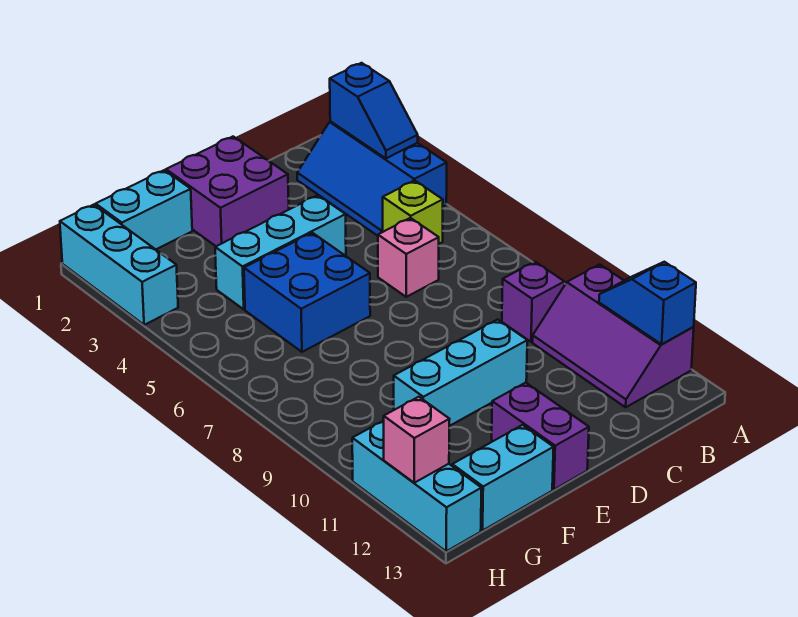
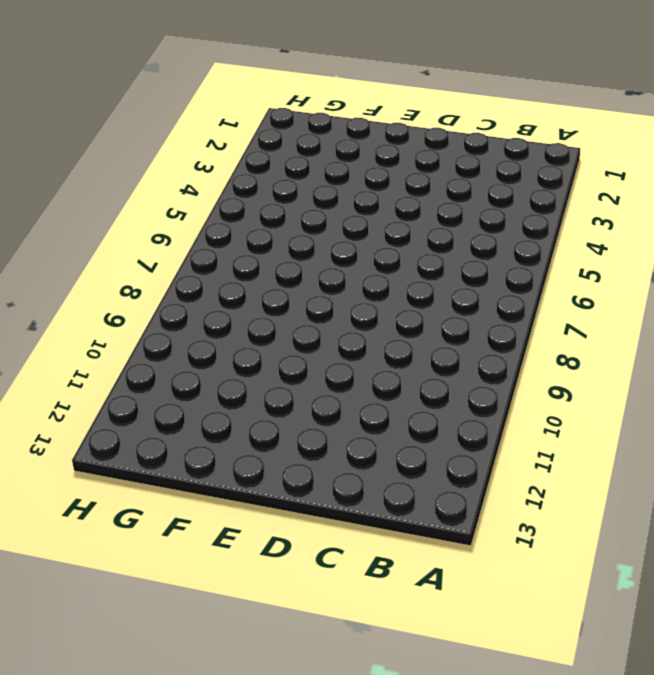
none -> blue 2x3 slope [297,121,447,236]
none -> purple 2x3 slope [533,264,694,407]
none -> lime 1x1 brick [383,181,443,244]

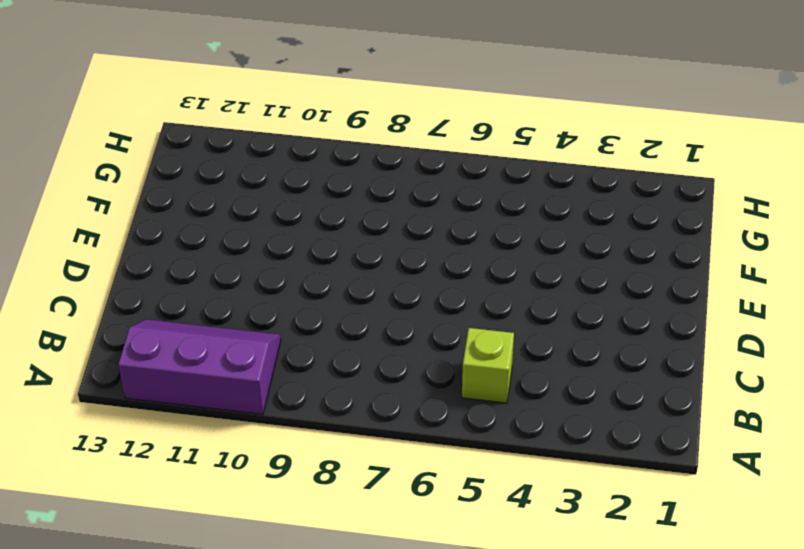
none -> blue 2x3 slope [297,121,447,236]
none -> purple 1x1 brick [502,262,564,342]
none -> pink 1x1 brick [378,218,439,297]

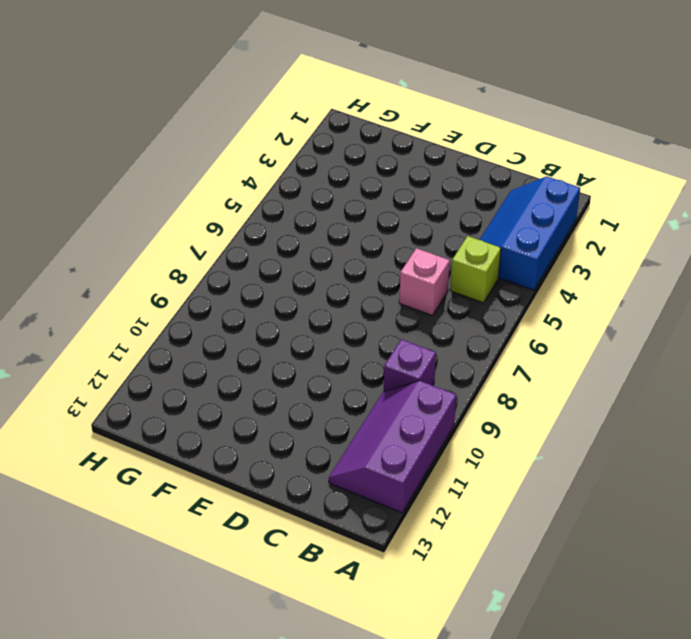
none -> purple 2x2 brick [166,137,289,246]
none -> cyan 1x3 brick [215,195,346,309]
none -> cyan 1x3 brick [394,320,527,426]

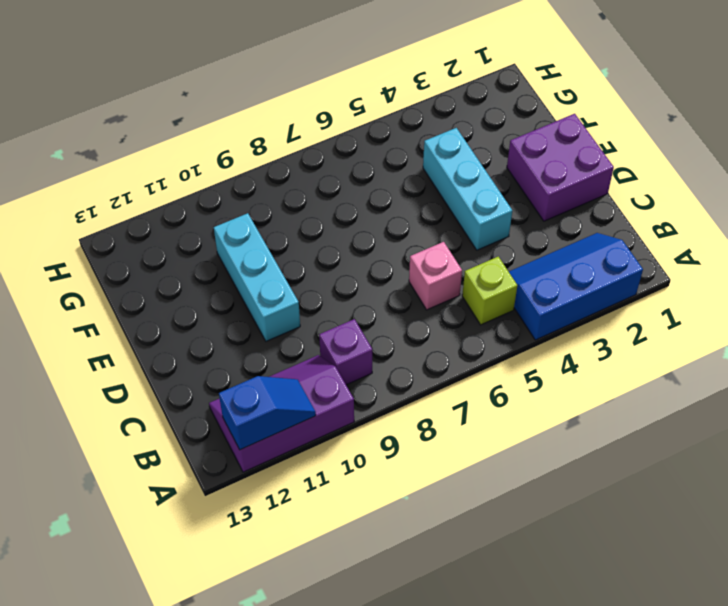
none -> blue 2x2 brick [244,233,370,352]
none -> purple 1x2 brick [492,383,589,489]
none -> cyan 1x2 brick [96,170,192,249]

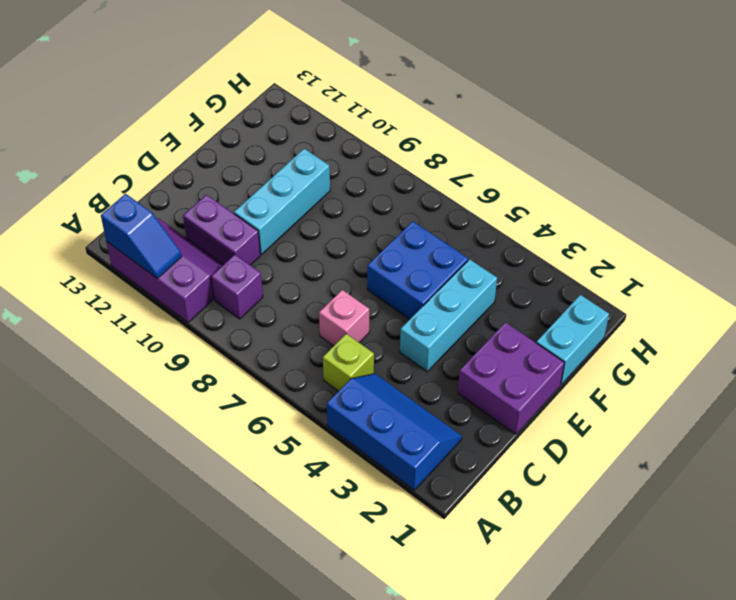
purple 1x2 brick [183,195,260,265] -> purple 1x2 brick moved to [492,383,589,489]
none -> cyan 1x2 brick [452,425,554,531]
none -> cyan 1x3 brick [60,205,178,325]
none -> cyan 1x3 brick [352,421,481,551]

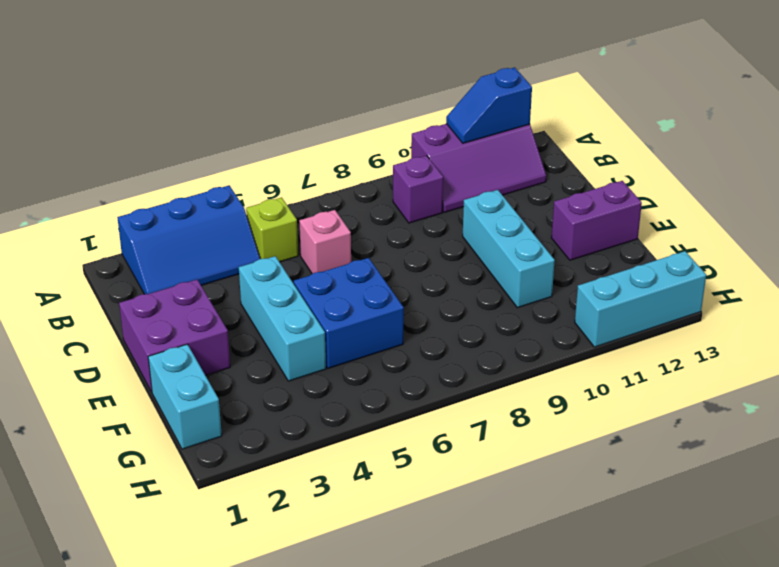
none -> cyan 1x2 brick [452,425,554,531]
none -> cyan 1x3 brick [60,205,178,325]
none -> blue 1x2 slope [330,63,418,158]

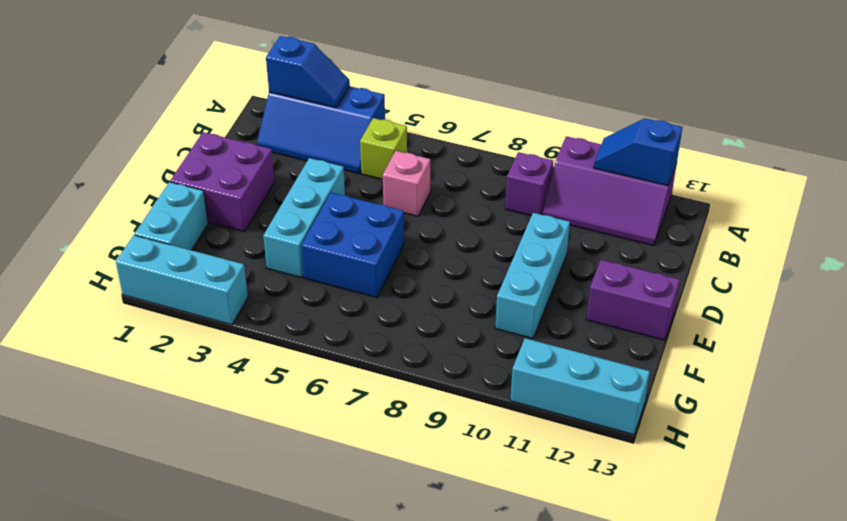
none -> cyan 1x2 brick [452,425,554,531]
none -> pink 1x1 brick [384,397,450,483]

